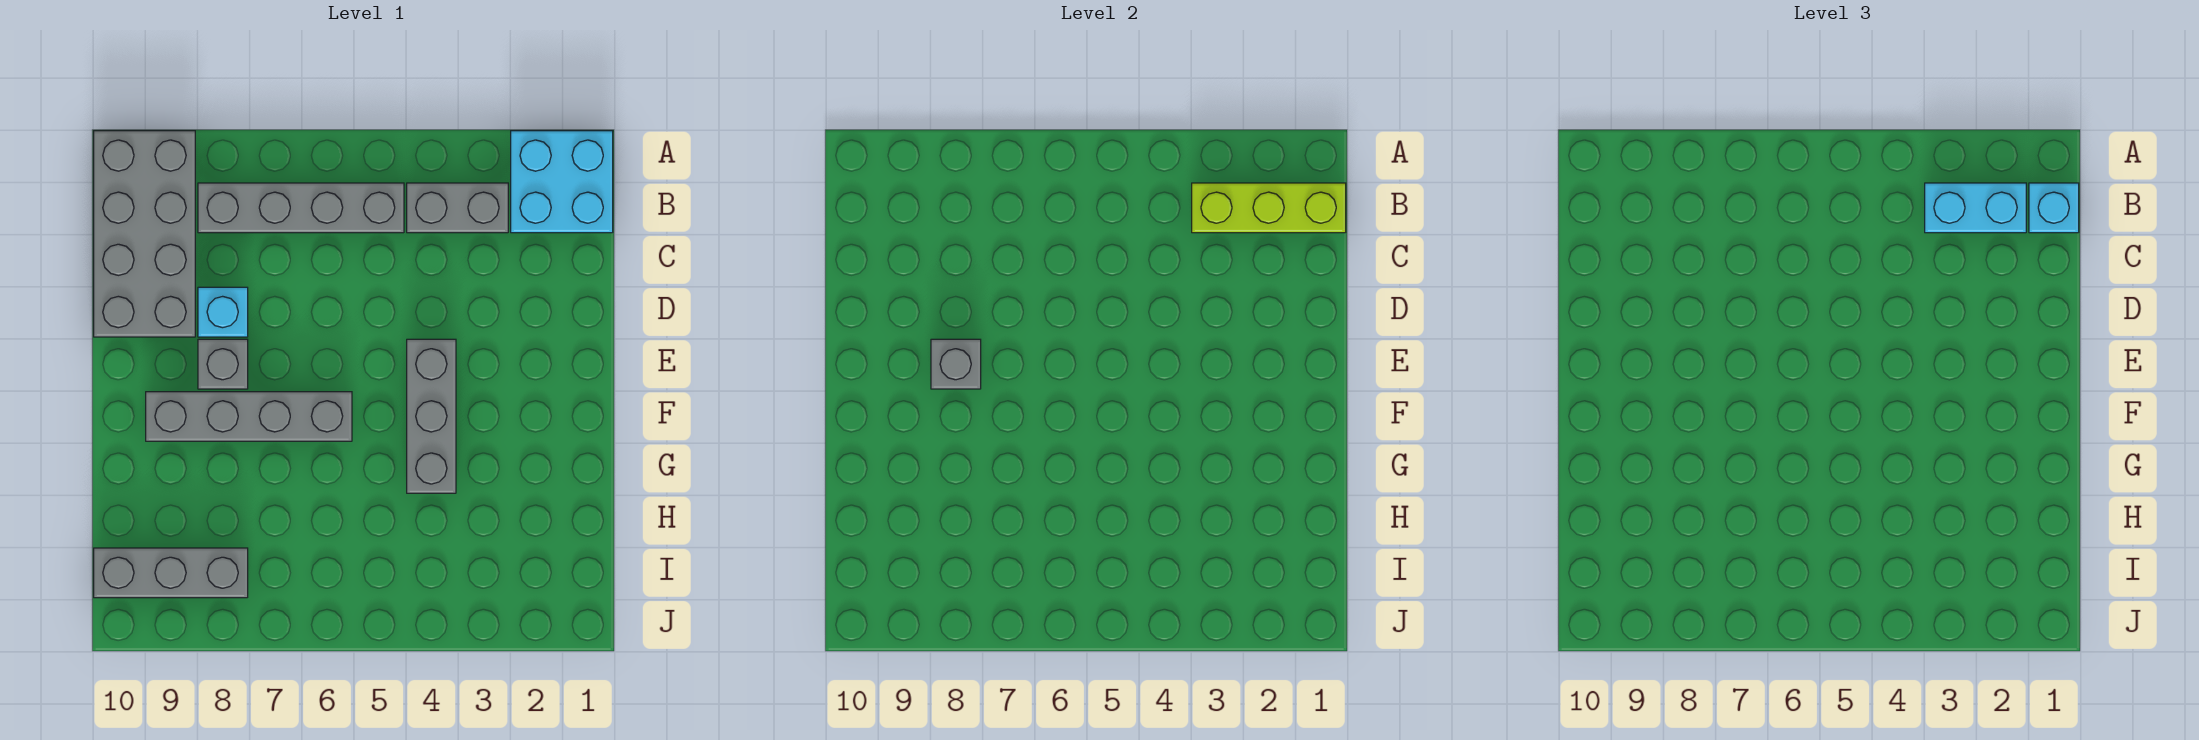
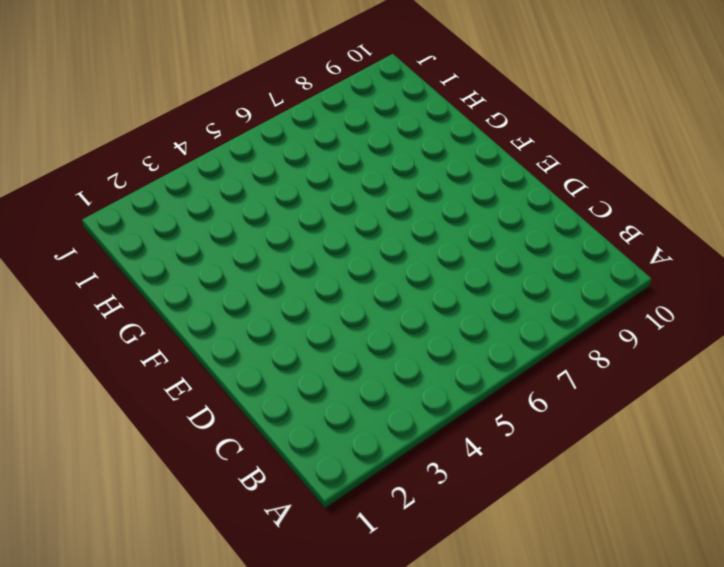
none -> cyan 2x2 brick [511,131,613,233]
none -> grey 2x4 brick [94,131,195,337]
none -> grey 1x2 brick [407,183,508,233]

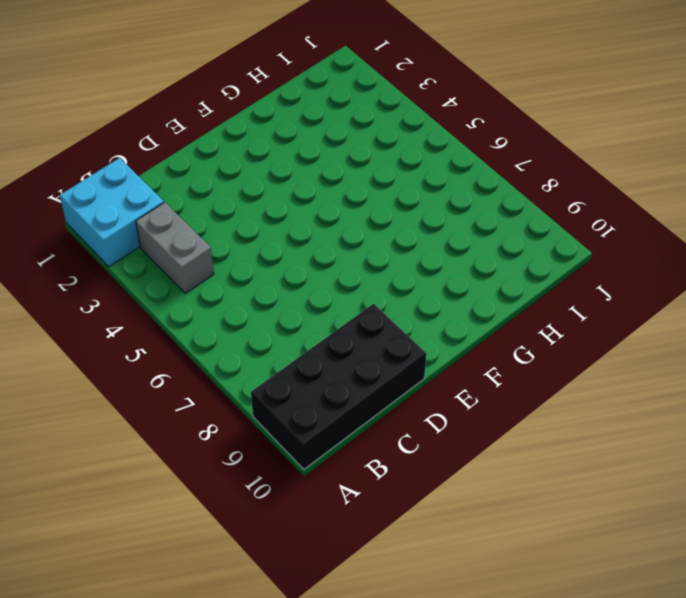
black 2x4 brick [251,304,426,469] -> grey 2x4 brick [94,131,195,337]
none -> grey 1x4 brick [198,183,404,233]
none -> cyan 1x1 brick [198,287,248,337]
none -> grey 1x3 brick [407,339,456,493]

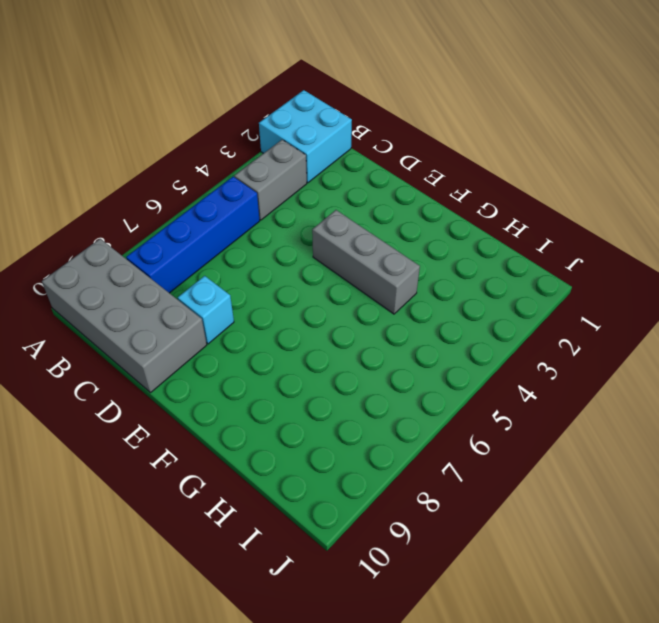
blue 1x4 brick [126,177,260,293] -> grey 1x4 brick [198,183,404,233]
none -> grey 1x1 brick [198,339,248,389]
none -> grey 1x4 brick [146,392,352,441]
none -> grey 1x3 brick [94,548,248,598]

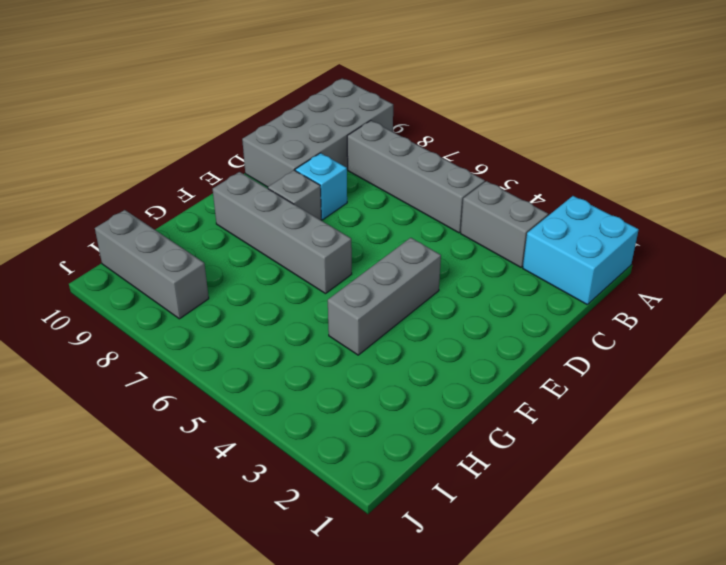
none -> lime 1x3 brick [1192,183,1346,233]
none -> grey 1x1 brick [931,339,981,389]
none -> cyan 1x1 brick [2029,183,2079,233]

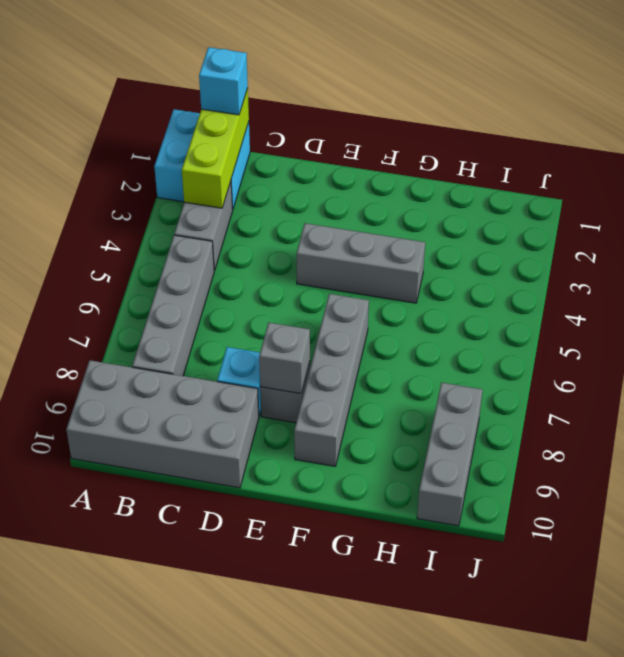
none -> cyan 1x2 brick [1925,183,2026,233]

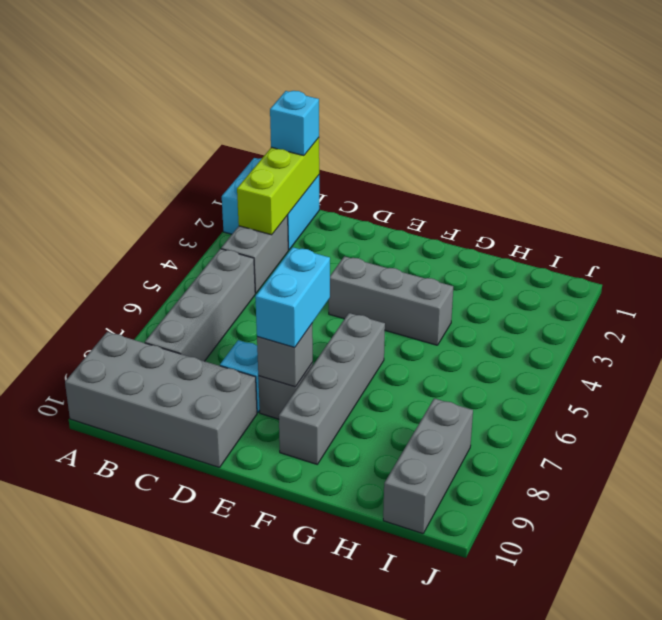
cyan 1x2 brick [255,247,330,347] -> cyan 1x2 brick moved to [1925,183,2026,233]

